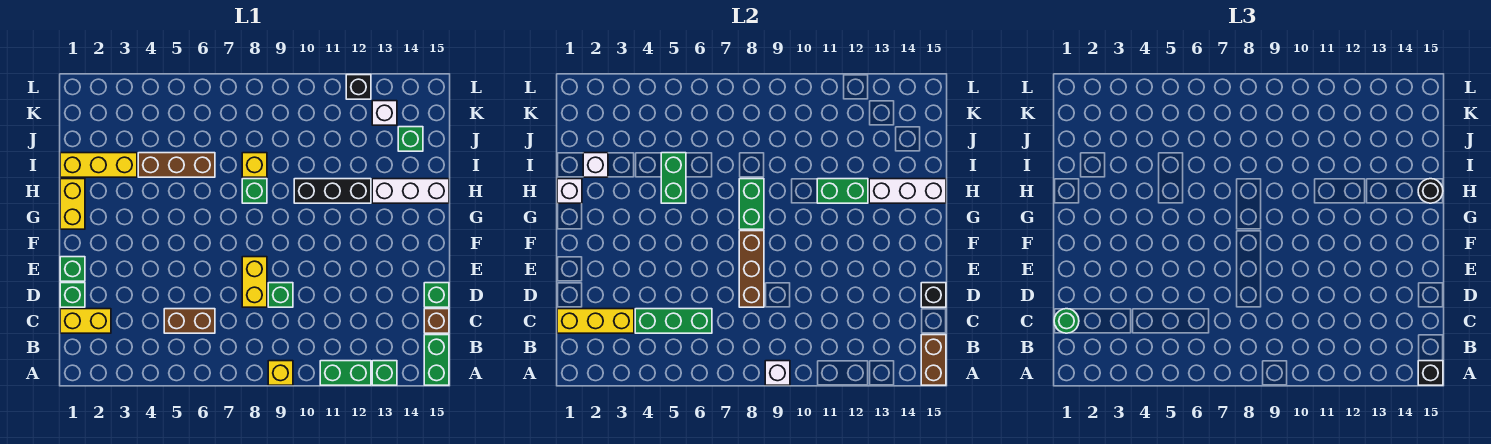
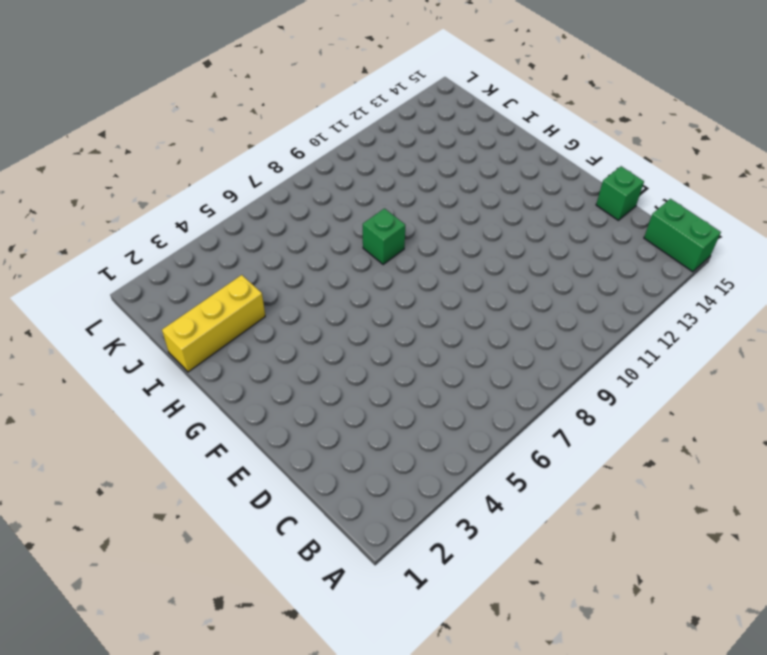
none -> yellow 1x1 brick [268,361,293,385]
none -> green 1x2 brick [320,361,371,385]
none -> green 1x1 brick [372,361,397,385]
none -> yellow 1x2 brick [60,309,111,333]

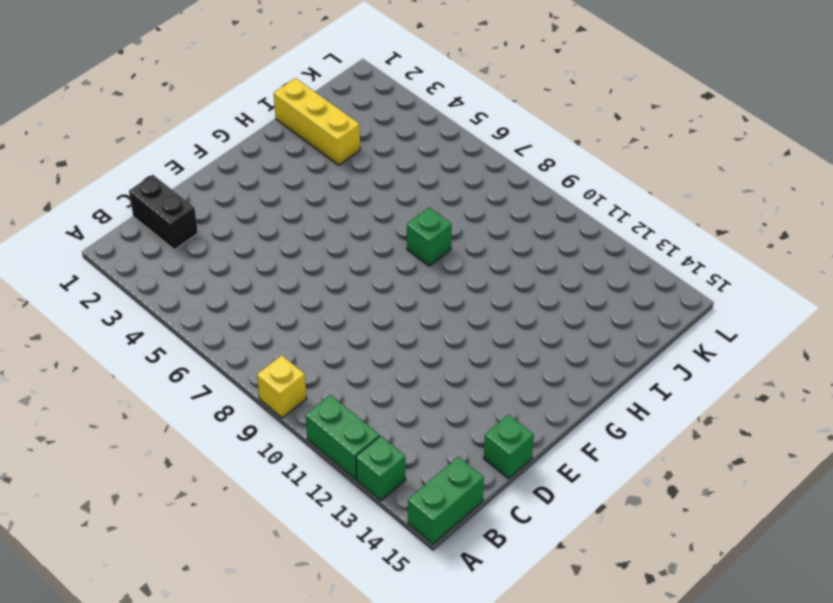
black 1x2 brick [129,175,198,250] -> yellow 1x2 brick [60,309,111,333]
none -> brown 1x2 brick [164,309,215,333]
none -> brown 1x1 brick [424,309,449,333]
none -> green 1x1 brick [60,283,85,307]
none -> yellow 1x2 brick [242,257,267,307]

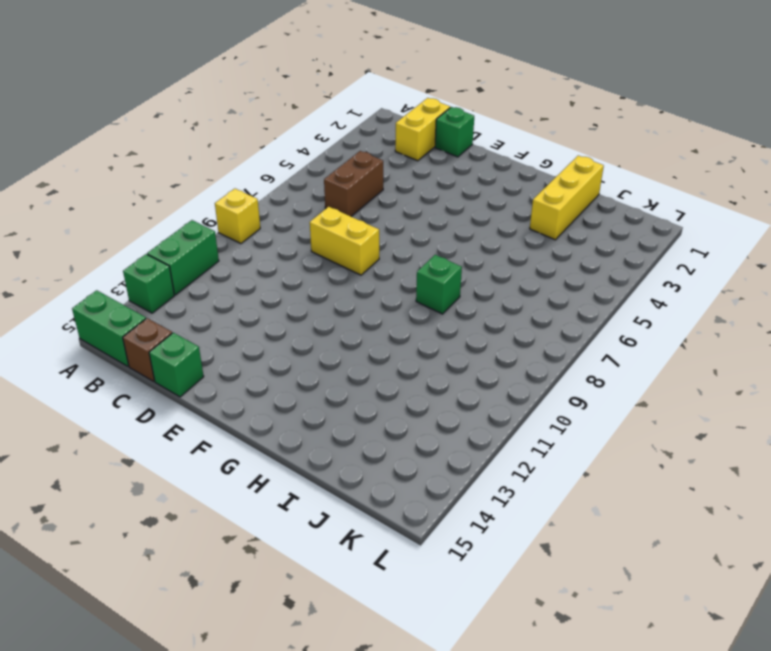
none -> green 1x1 brick [268,283,293,307]
none -> green 1x1 brick [60,257,85,281]
none -> yellow 1x2 brick [60,179,85,229]
none -> black 1x3 brick [294,179,371,203]

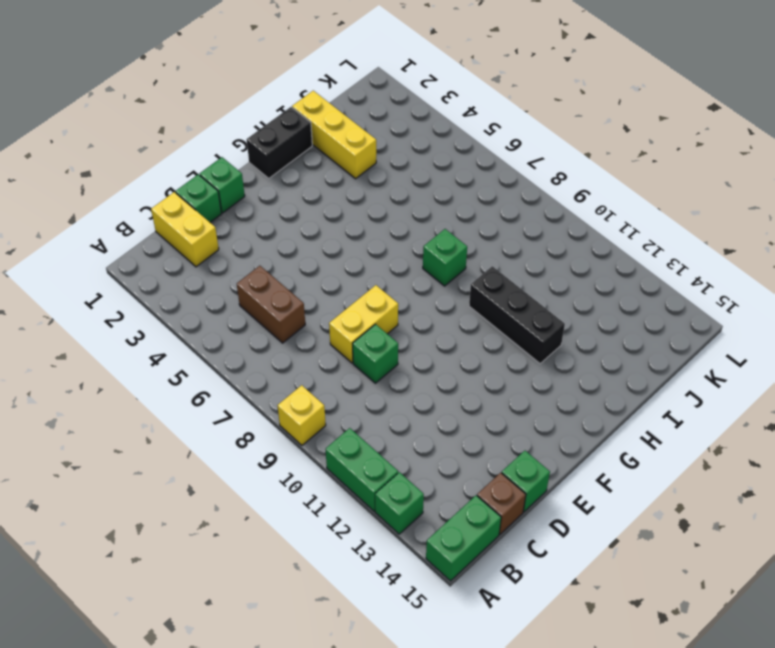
black 1x2 brick [247,107,312,178] -> yellow 1x2 brick [60,179,85,229]
none -> white 1x3 brick [372,179,449,203]
none -> brown 1x3 brick [138,153,215,177]
none -> yellow 1x1 brick [242,153,267,177]
none -> green 1x1 brick [398,127,423,151]

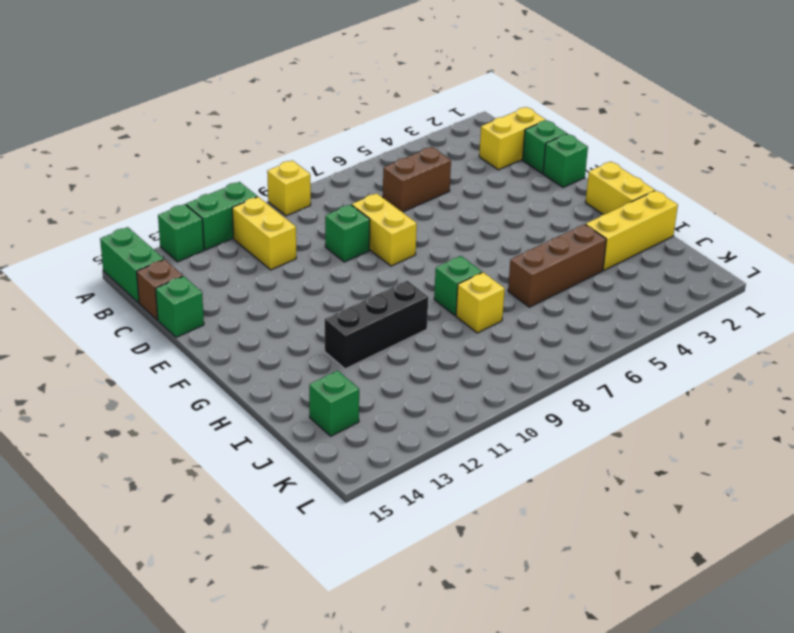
yellow 1x2 brick [232,197,296,270] -> none
none -> white 1x3 brick [372,179,449,203]
none -> white 1x1 brick [372,101,397,125]
none -> black 1x1 brick [346,75,371,99]
none -> white 1x1 brick [765,361,790,385]

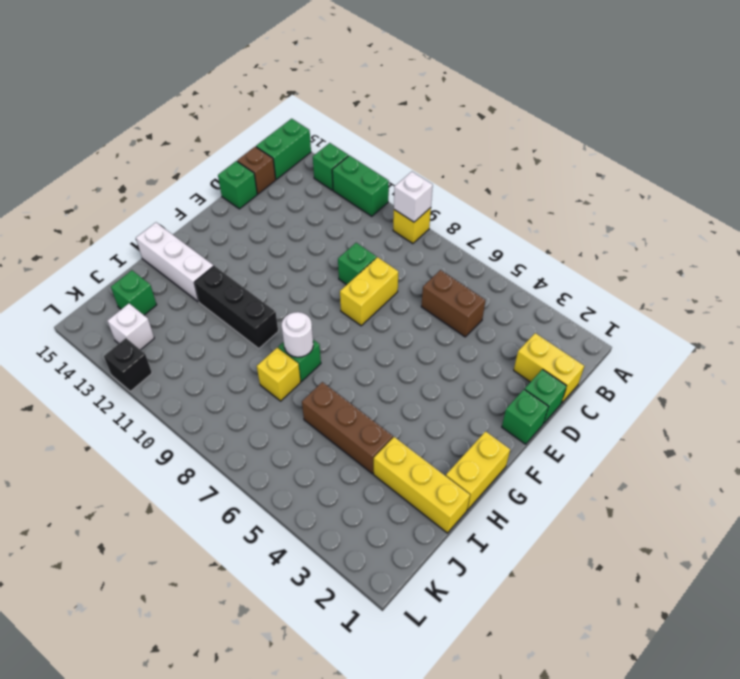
white 1x1 round brick [282,312,313,357] -> green 1x2 brick [739,179,764,229]
none -> brown 1x2 brick [921,335,946,385]
none -> yellow 1x3 brick [557,309,634,333]
none -> green 1x3 brick [635,309,712,333]
none -> brown 1x3 brick [739,231,764,307]

